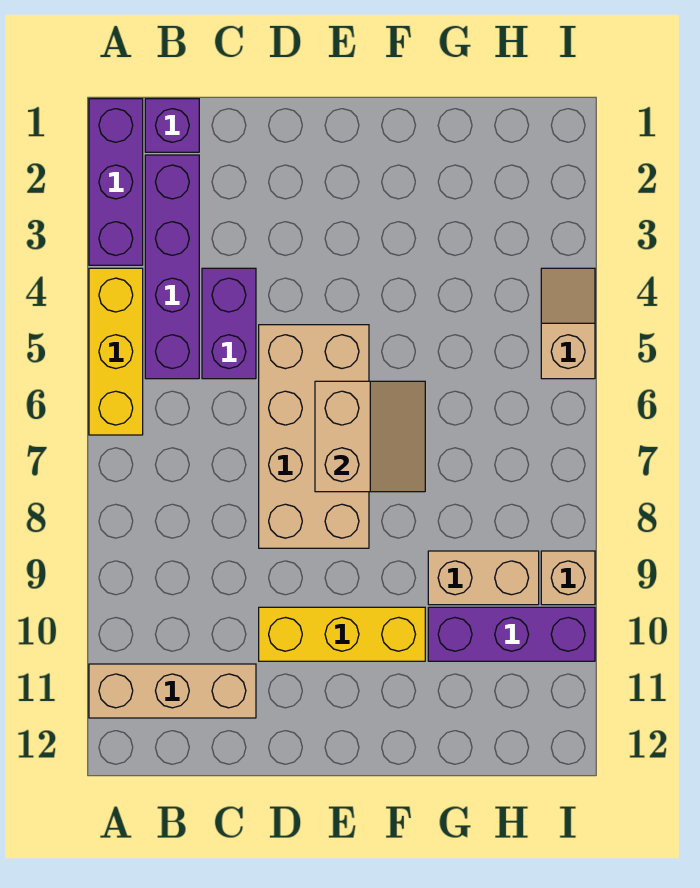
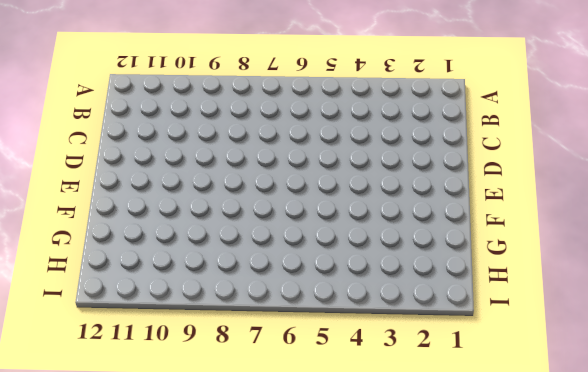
none -> purple 1x3 brick [89,99,143,265]
none -> yellow 1x3 brick [89,268,143,435]
none -> tan 1x3 brick [89,664,256,718]

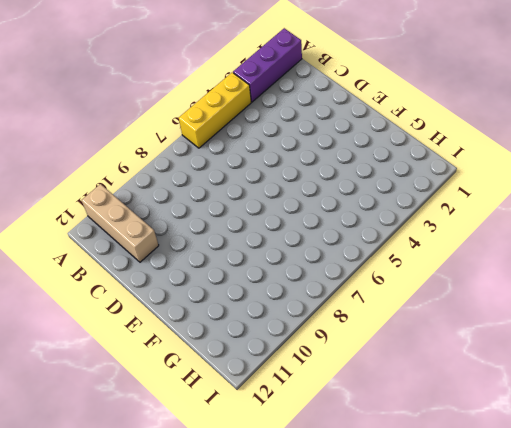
none -> purple 1x1 brick [145,99,199,152]
none -> purple 1x4 brick [145,155,199,379]
none -> purple 1x2 brick [202,268,256,379]

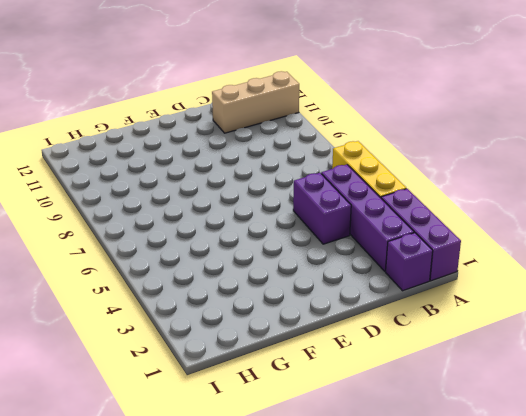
none -> tan 2x4 brick [259,325,369,548]
none -> yellow 1x3 brick [259,607,425,661]
none -> tan 1x2 brick [428,551,539,605]

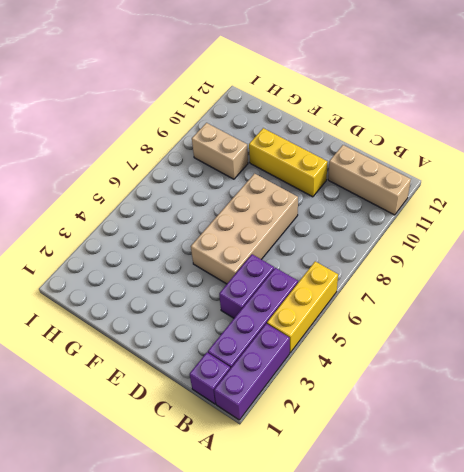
none -> purple 1x3 brick [428,607,595,661]
none -> tan 1x2 slope [541,268,595,379]
none -> tan 1x1 brick [541,551,595,605]

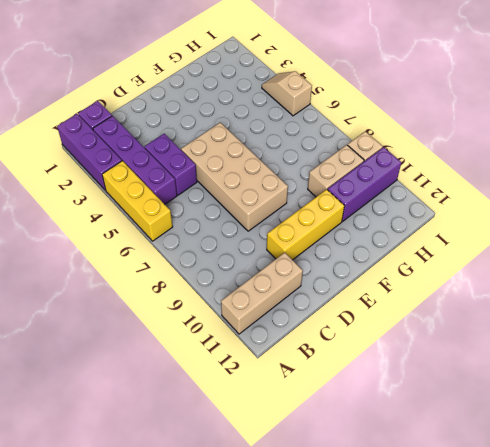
none -> tan 2x2 slope [315,381,425,492]

